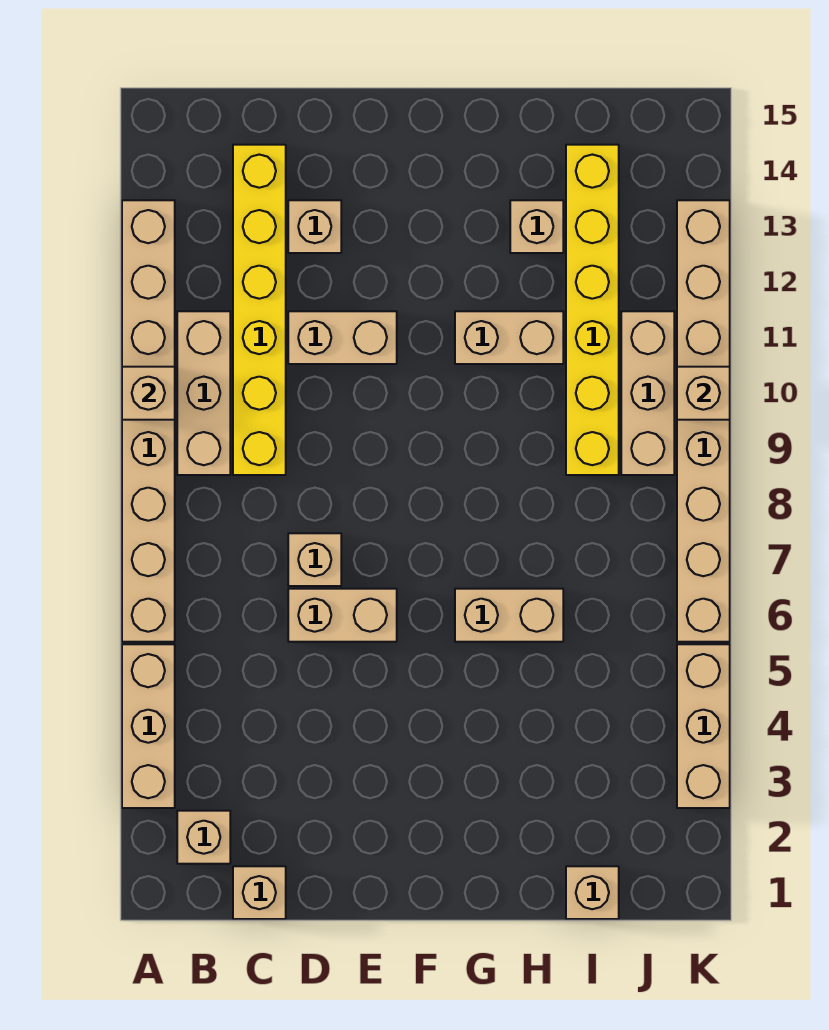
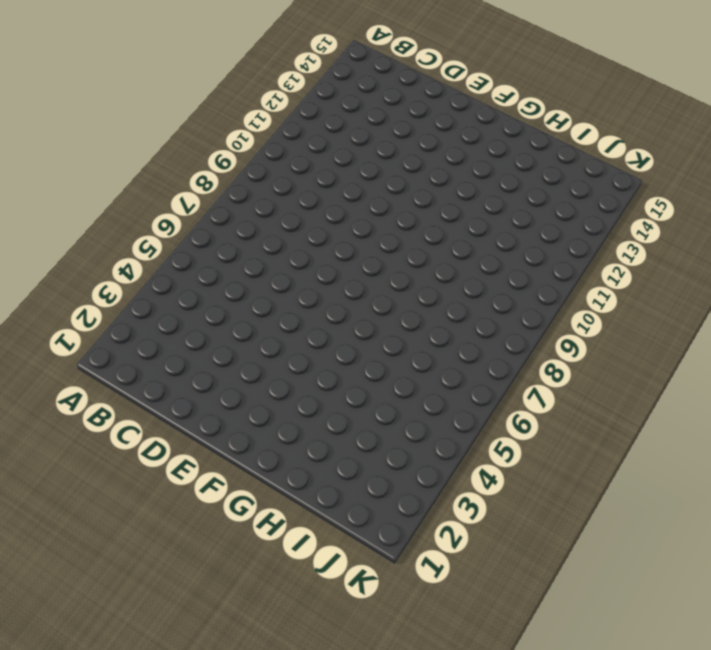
none -> tan 1x3 brick [122,644,175,808]
none -> tan 1x8 brick [122,200,175,642]
none -> tan 1x1 brick [177,811,230,864]

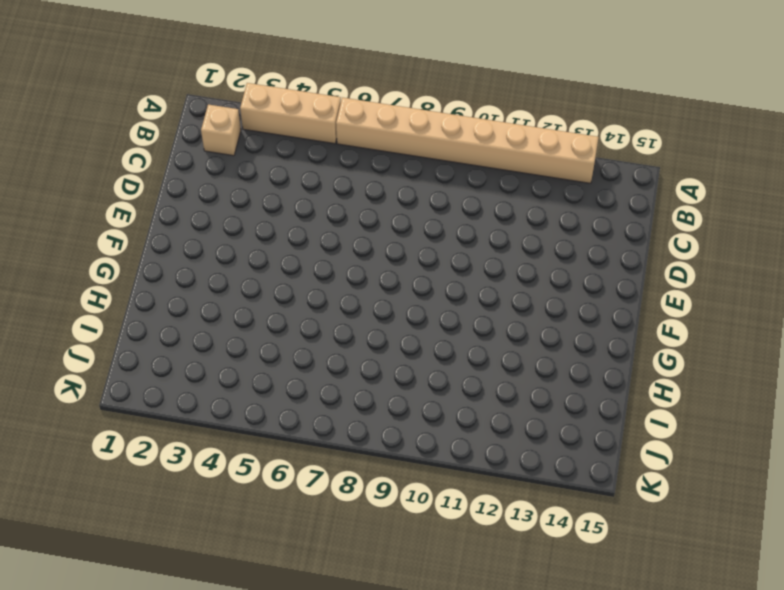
none -> tan 1x3 brick [177,311,230,475]
none -> tan 1x1 brick [233,866,286,919]
none -> yellow 1x6 brick [233,145,286,475]

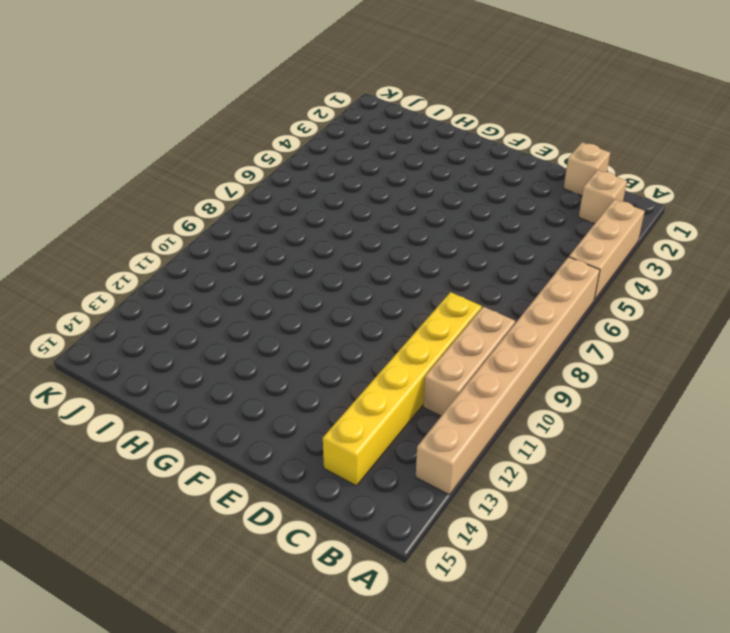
none -> tan 1x2 brick [288,589,397,642]
none -> tan 1x1 brick [288,533,341,586]
none -> tan 1x2 brick [288,311,397,364]

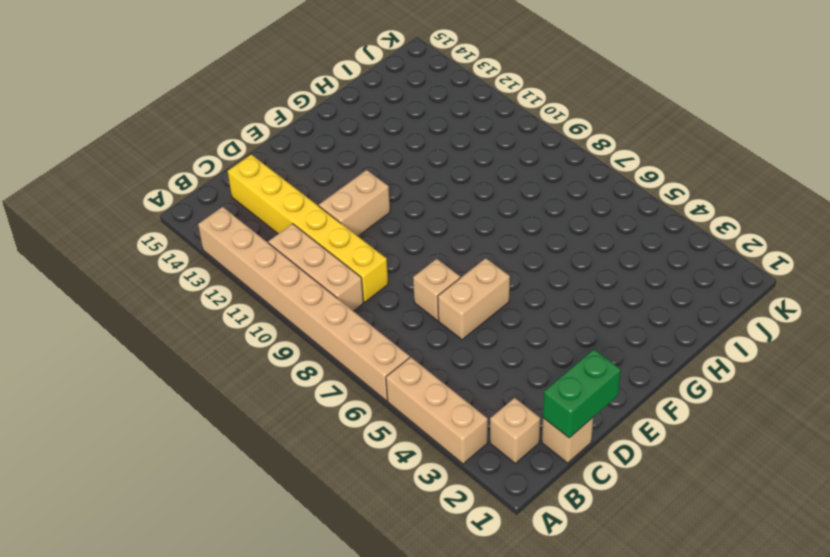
green 1x2 brick [543,349,621,438] -> none
none -> tan 1x1 brick [288,200,341,253]
none -> tan 1x2 brick [455,589,563,642]
none -> tan 1x2 brick [455,311,563,364]

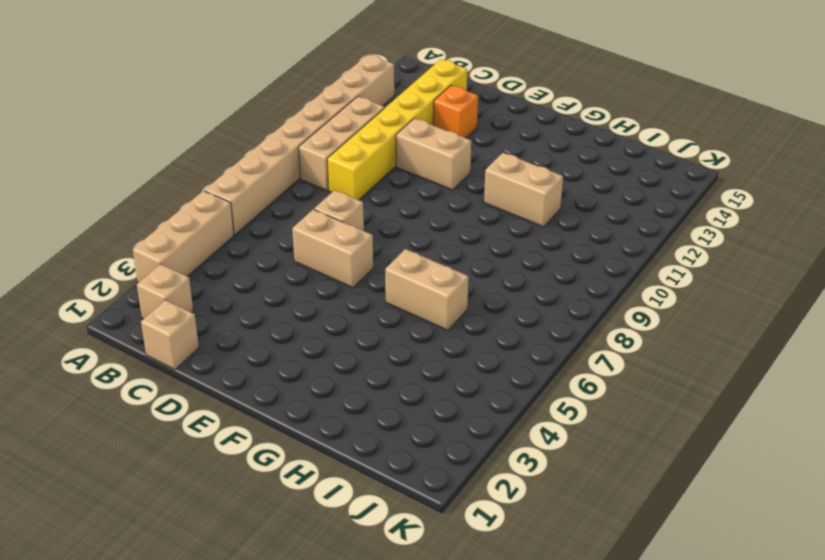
orange 1x1 brick [433,85,478,138] -> tan 1x1 brick [288,200,341,253]
none -> tan 1x1 brick [510,200,563,253]
none -> tan 1x1 brick [566,866,619,919]
none -> yellow 1x6 brick [566,145,619,475]

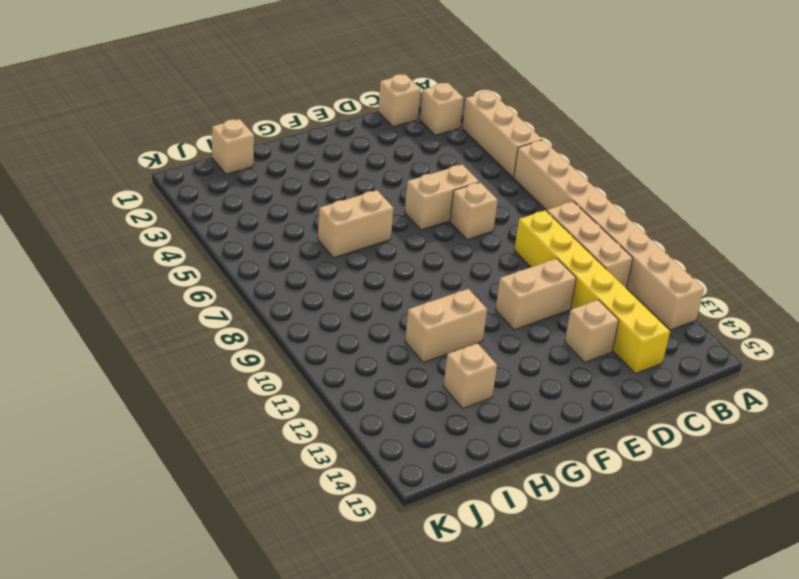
none -> yellow 1x6 brick [566,145,619,475]
none -> tan 1x3 brick [621,311,674,475]
none -> tan 1x3 brick [677,644,730,808]

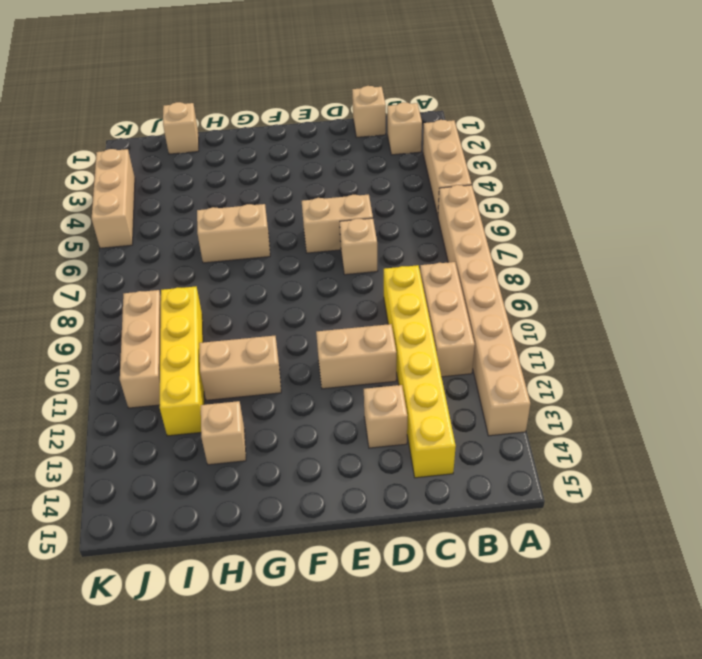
yellow 1x4 brick [160,287,204,436] -> yellow 1x6 brick [566,145,619,475]
none -> tan 1x8 brick [677,200,730,642]
none -> tan 1x1 brick [122,367,175,420]
none -> tan 1x1 brick [677,367,730,420]

